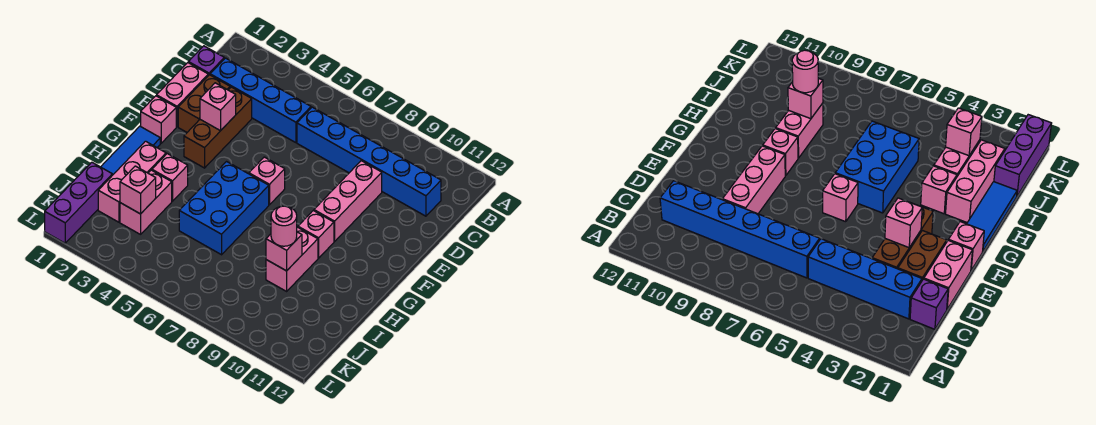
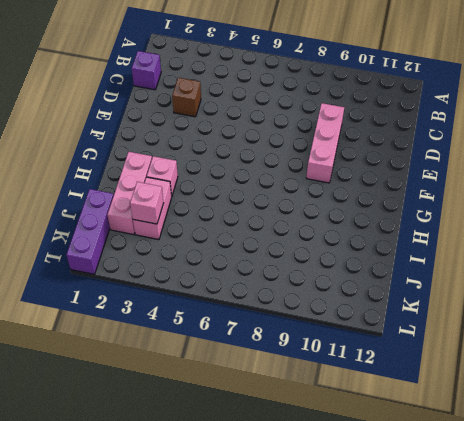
brown 1x1 brick [172,78,201,117] -> brown 1x3 brick [184,87,252,168]
none -> blue 1x4 brick [210,58,311,143]
none -> blue 1x6 brick [297,107,441,216]
none -> pink 1x2 brick [157,63,208,127]

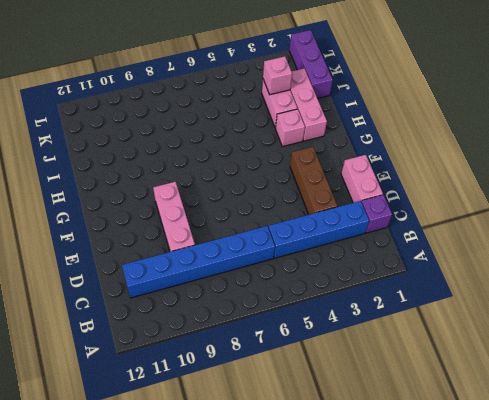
none -> brown 1x2 brick [178,75,230,132]
none -> pink 1x1 brick [141,96,176,143]
none -> pink 1x1 brick [249,157,285,205]

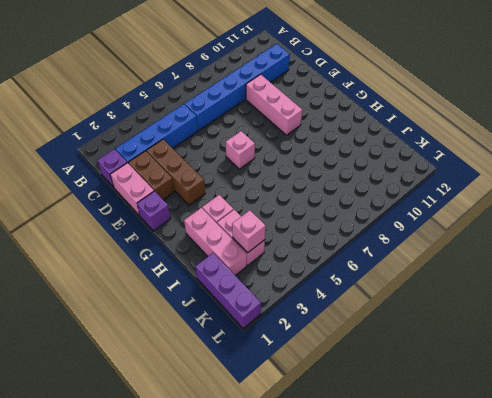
purple 1x1 brick [137,191,171,231] -> pink 1x1 brick [141,96,176,143]
none -> blue 1x3 tile [101,126,160,175]
none -> blue 2x3 brick [179,162,269,255]
none -> pink 1x1 brick [298,211,334,258]

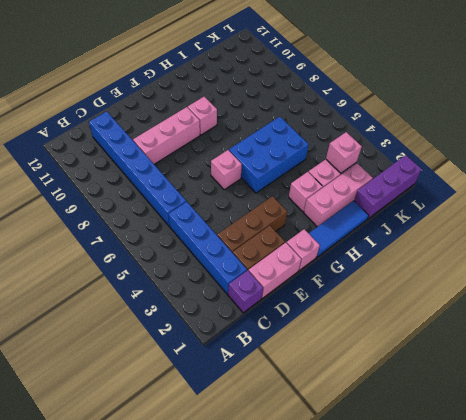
none -> pink 1x2 brick [266,227,318,291]
none -> pink 1x1 brick [200,83,236,131]
none -> pink 1x1 brick [266,232,302,271]

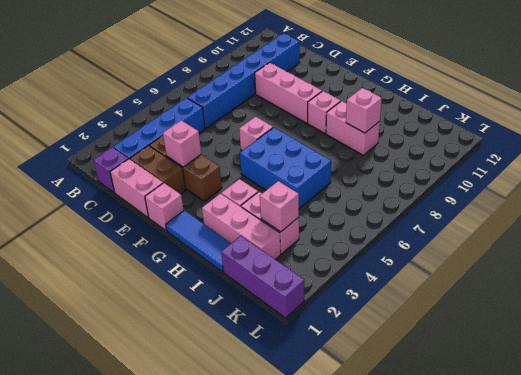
none -> pink 1x1 round brick [271,206,297,246]

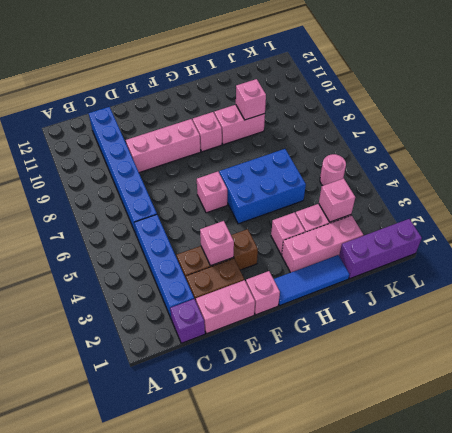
pink 1x1 round brick [320,154,346,186] -> pink 1x1 round brick moved to [271,206,297,246]

